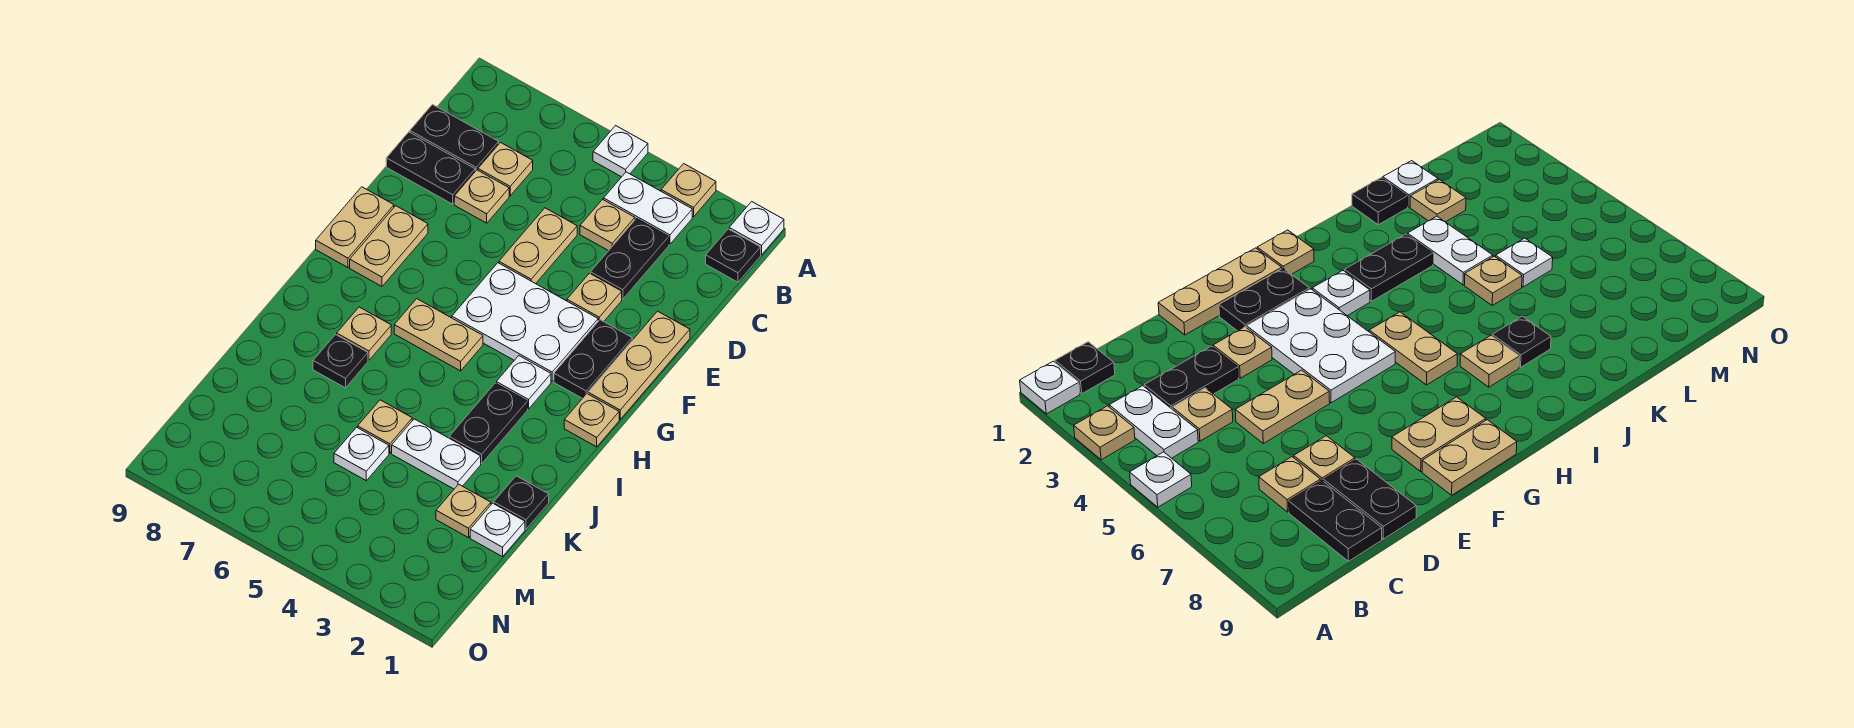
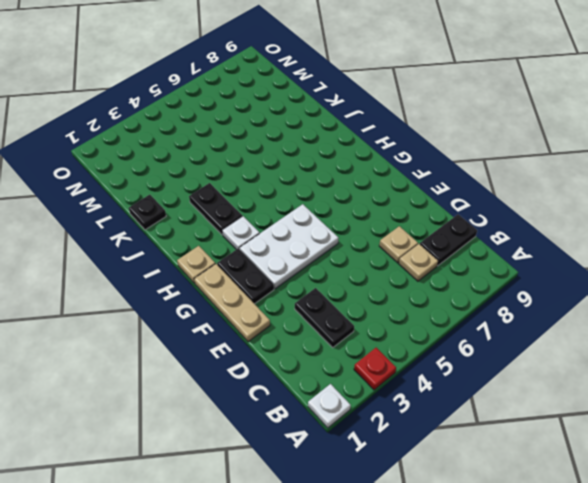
red 1x1 plate [354,348,396,390] -> tan 1x1 plate [661,164,716,217]
none -> white 1x1 plate [593,126,648,177]
none -> black 1x1 plate [706,229,761,282]
none -> white 1x2 plate [604,172,692,244]
none -> tan 1x1 plate [580,199,635,251]

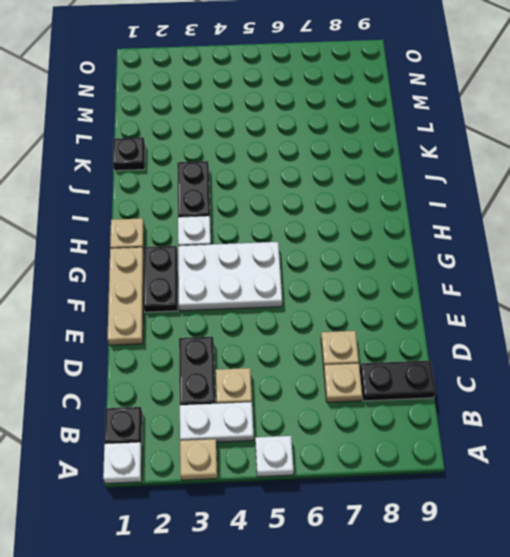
none -> tan 1x2 plate [499,208,577,284]
none -> black 1x2 plate [386,132,475,204]
none -> tan 1x1 plate [567,273,622,322]
none -> tan 1x2 plate [350,206,428,286]

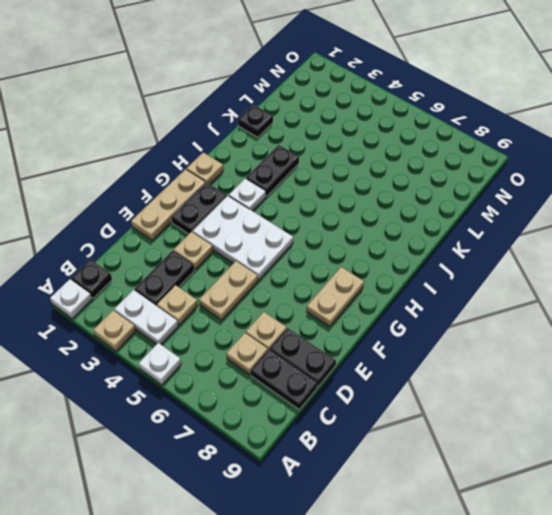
none -> tan 1x2 plate [316,187,394,267]
none -> tan 1x2 plate [394,299,483,371]
none -> tan 1x1 plate [337,307,391,360]
none -> black 1x1 plate [313,335,368,388]

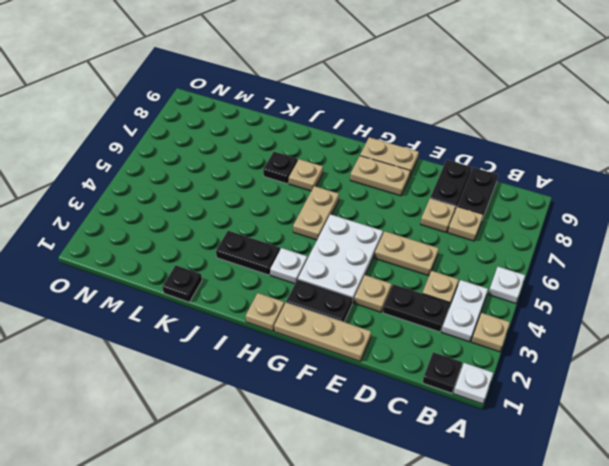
none -> white 1x2 plate [392,419,481,489]
none -> tan 1x1 plate [358,400,412,453]
none -> white 1x1 plate [470,503,525,557]
none -> tan 1x1 plate [436,484,491,538]

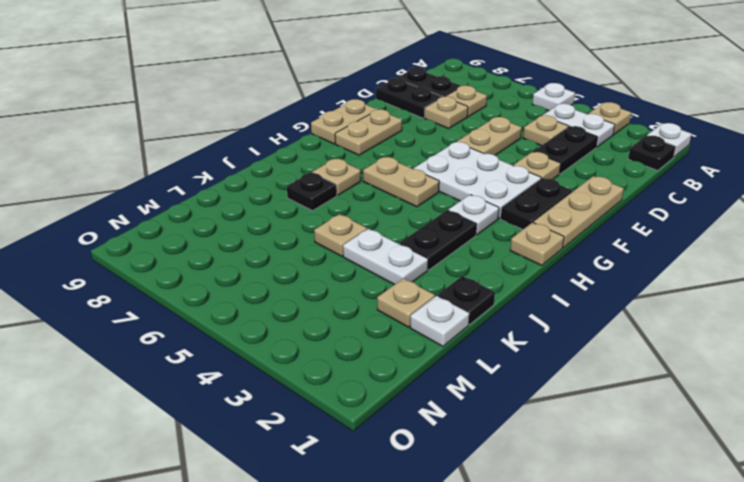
none -> white 1x1 plate [334,427,389,481]

